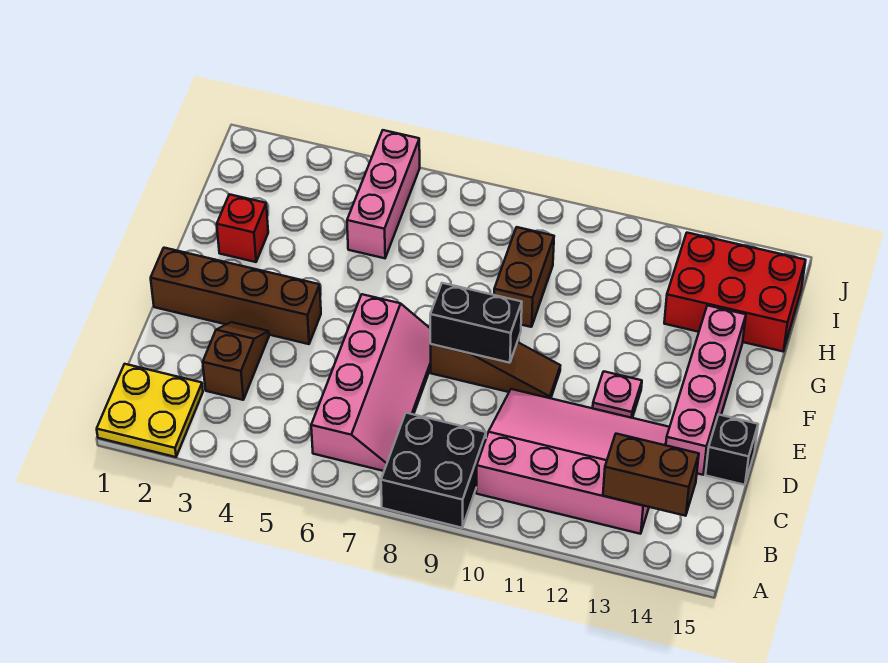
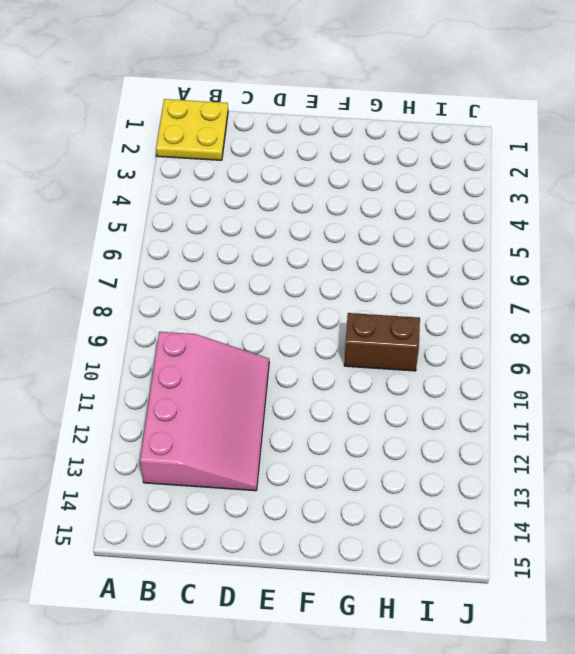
none -> black 2x2 brick [381,413,486,528]
none -> pink 2x4 slope [311,294,431,471]
none -> brown 1x2 slope [203,322,269,400]

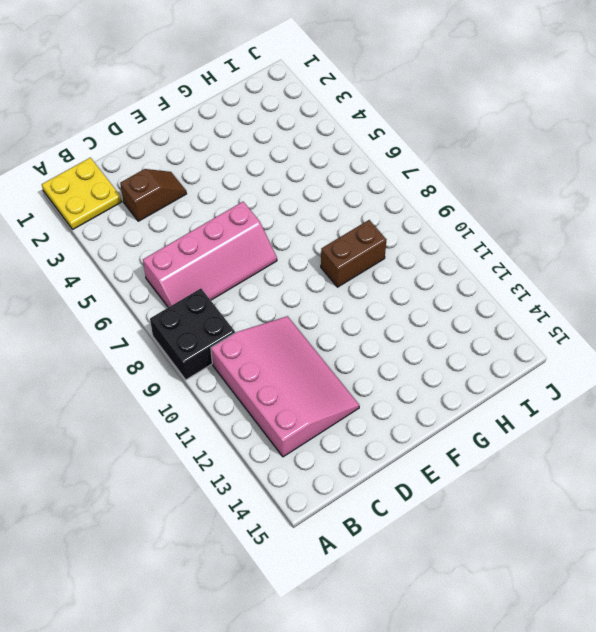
none -> pink 1x4 brick [666,305,746,475]
none -> black 1x1 brick [706,415,758,485]
none -> brown 1x4 brick [151,248,321,344]

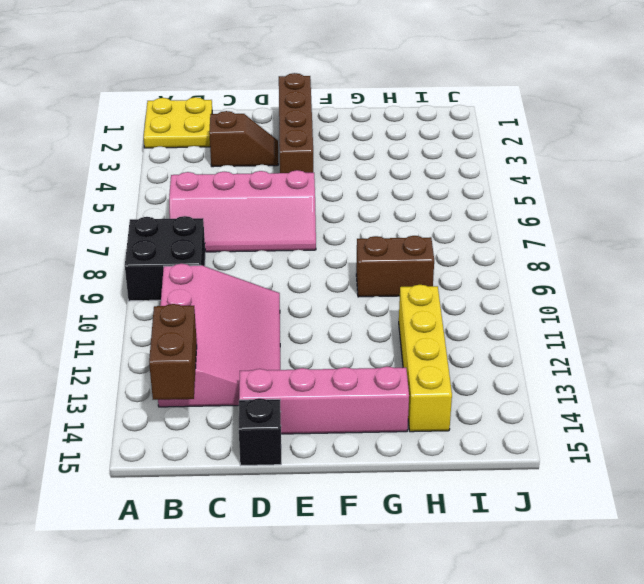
yellow 1x4 brick [399,285,452,432] -> red 2x3 brick [664,233,806,351]
none -> brown 1x3 slope [431,342,560,398]
none -> pink 1x1 plate [593,371,642,418]
none -> red 1x1 brick [217,194,268,262]

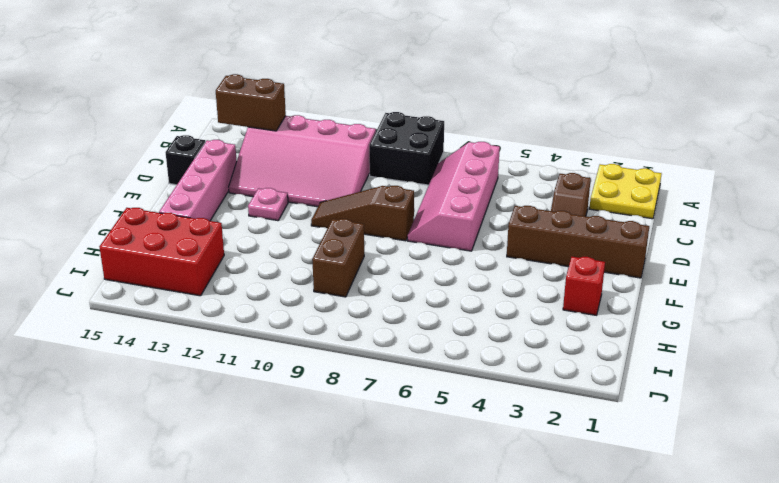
none -> pink 1x3 brick [347,130,420,258]
none -> black 1x2 brick [430,283,522,363]

